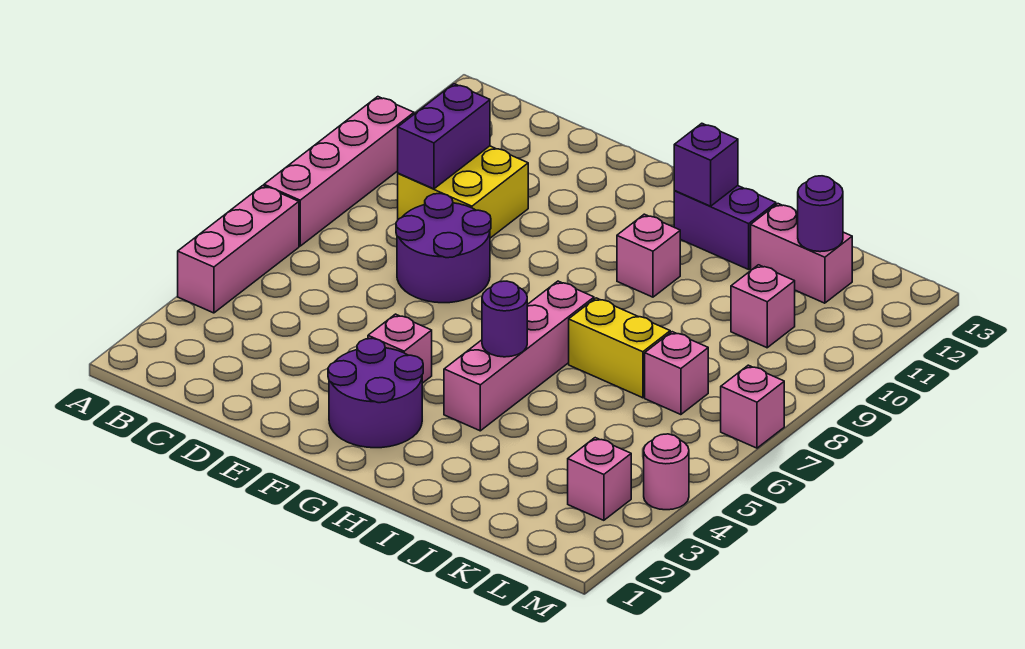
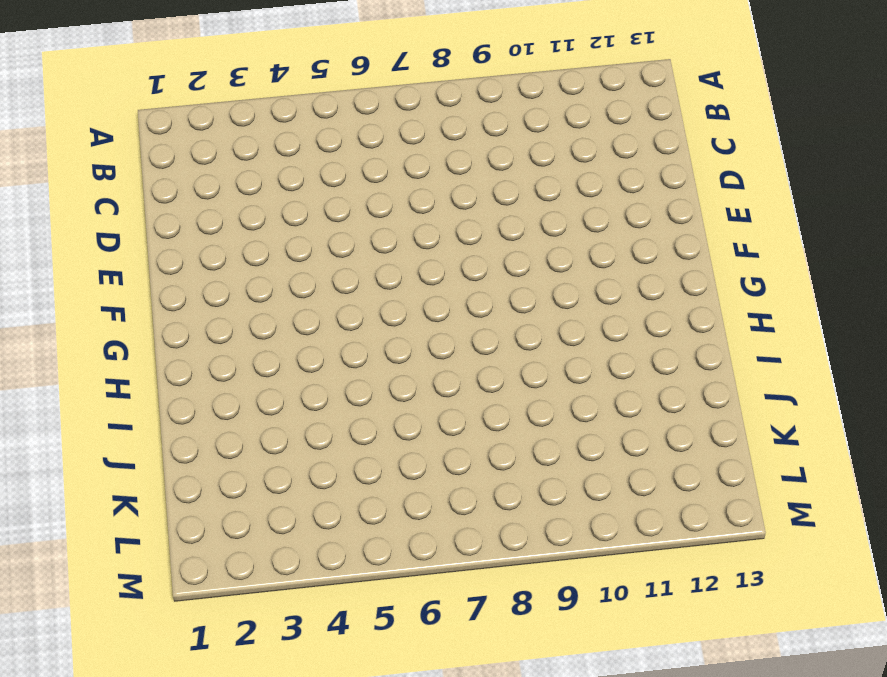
none -> pink 1x3 brick [178,186,299,313]
none -> pink 1x4 brick [264,97,414,246]
none -> yellow 2x2 brick [398,146,528,238]

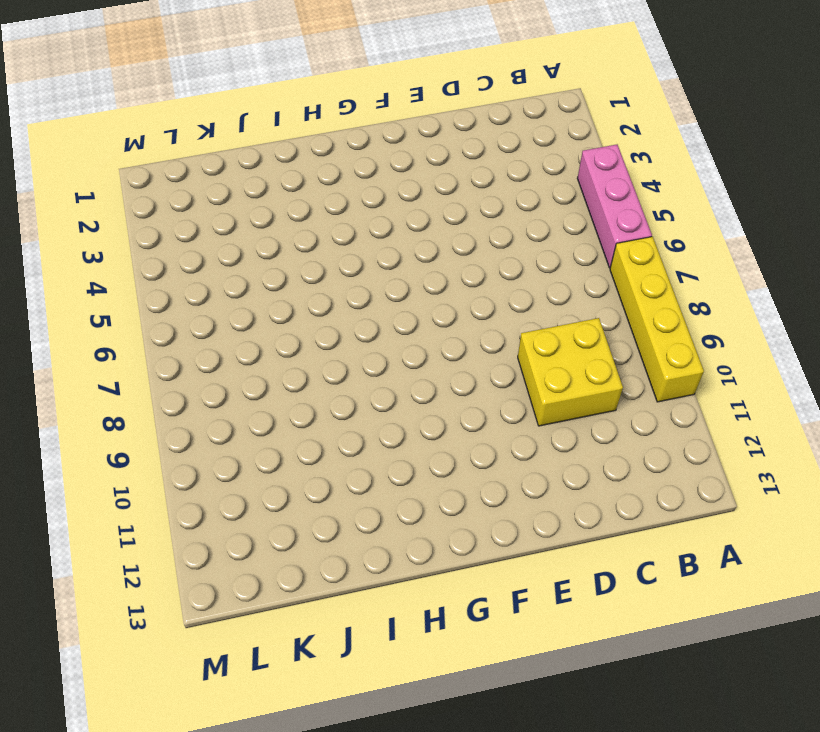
yellow 1x4 brick [610,237,704,402] -> pink 1x4 brick [264,97,414,246]
none -> purple 2x2 round brick [396,194,491,303]
none -> purple 2x2 round brick [328,338,423,448]
none -> pink 1x1 brick [368,314,432,383]

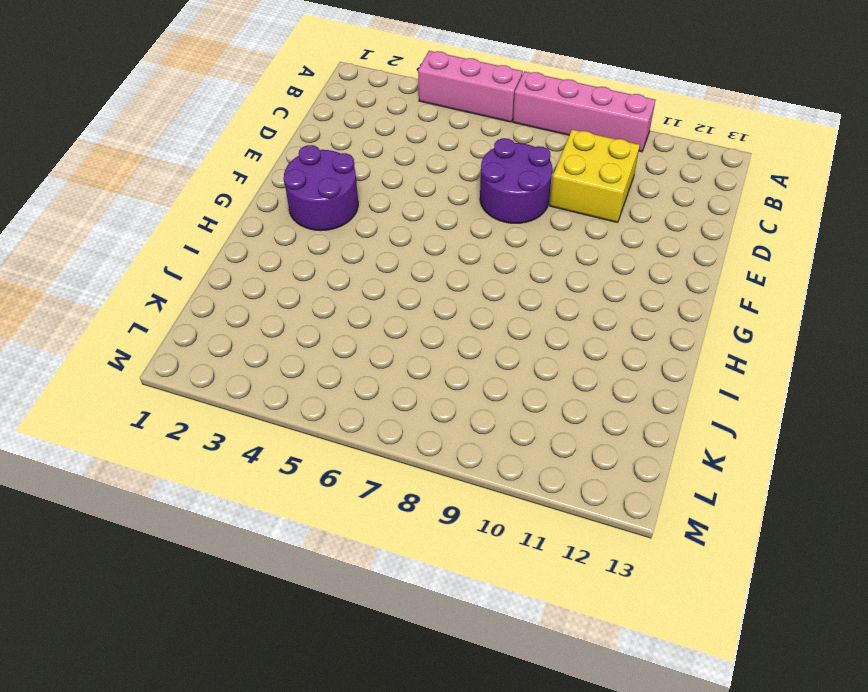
none -> pink 1x1 brick [368,314,432,383]
none -> pink 1x4 brick [444,281,594,431]
none -> pink 1x1 brick [617,214,680,297]

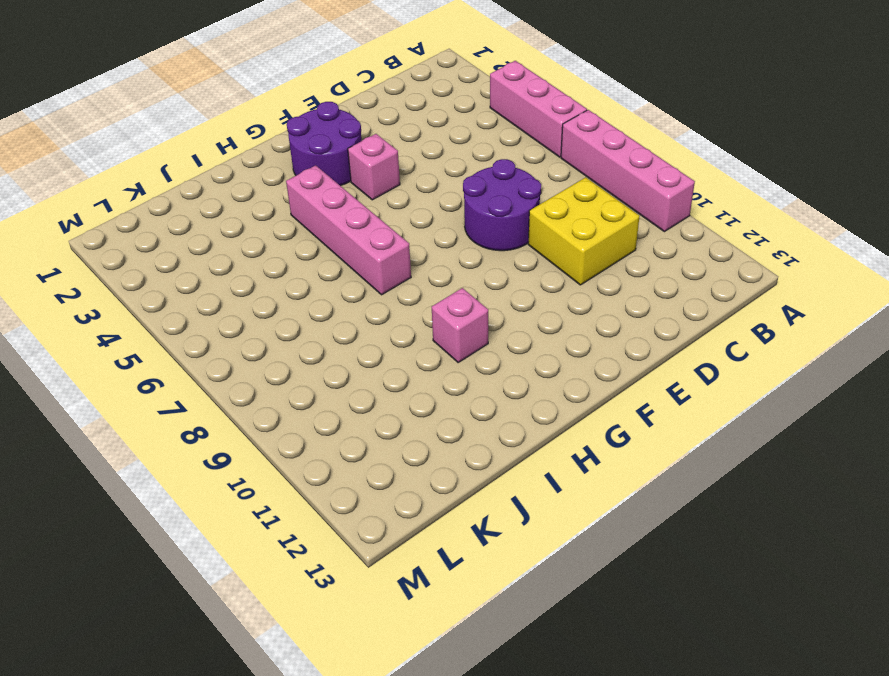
none -> purple 1x2 brick [674,186,776,269]
none -> yellow 1x2 brick [569,298,670,398]
none -> pink 1x2 brick [751,204,852,303]

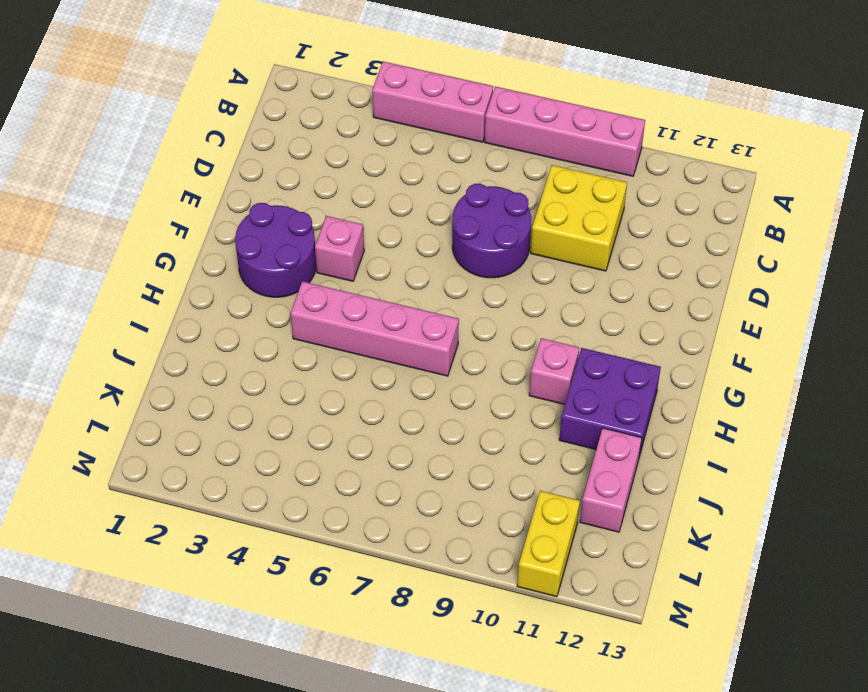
purple 2x2 brick [559,348,661,456] -> purple 1x2 brick [674,186,776,269]
yellow 1x2 brick [517,491,580,597] -> yellow 1x2 brick moved to [569,298,670,398]
none -> pink 1x1 brick [645,332,708,415]
none -> pink 1x1 brick [731,265,795,348]
none -> pink 1x1 brick [568,438,631,520]

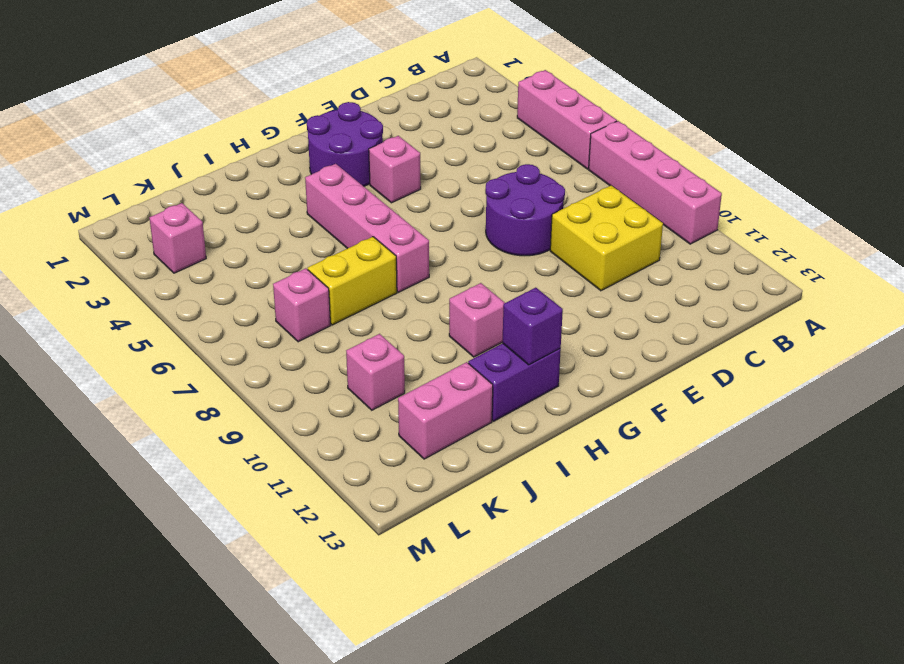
none -> pink 1x1 round brick [644,434,689,510]
none -> pink 1x1 brick [721,365,784,448]
none -> purple 1x2 brick [398,84,490,189]

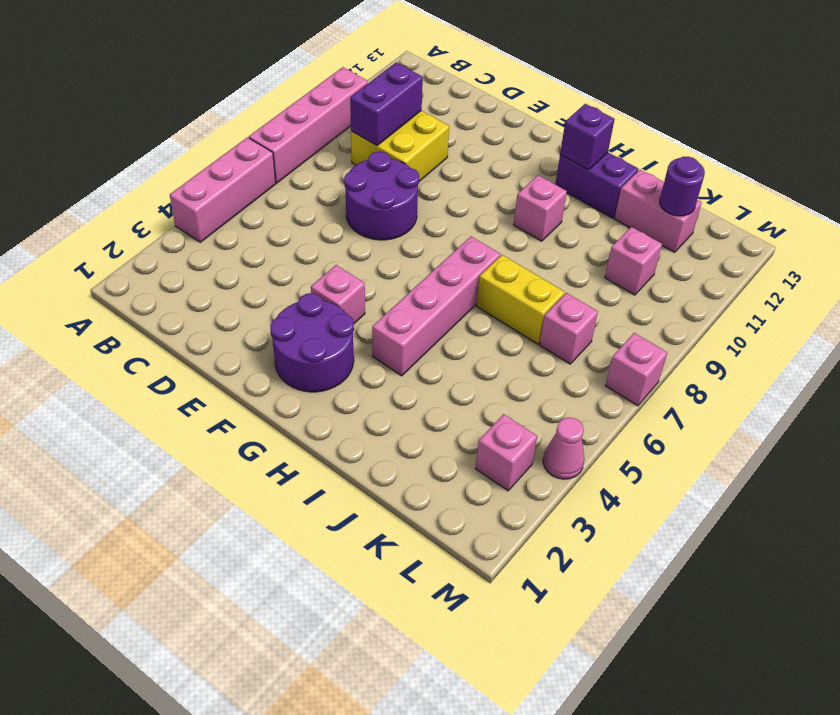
pink 1x1 cone [543,418,584,479] -> pink 1x1 round brick [644,434,689,510]
none -> purple 1x1 round brick [482,281,527,357]

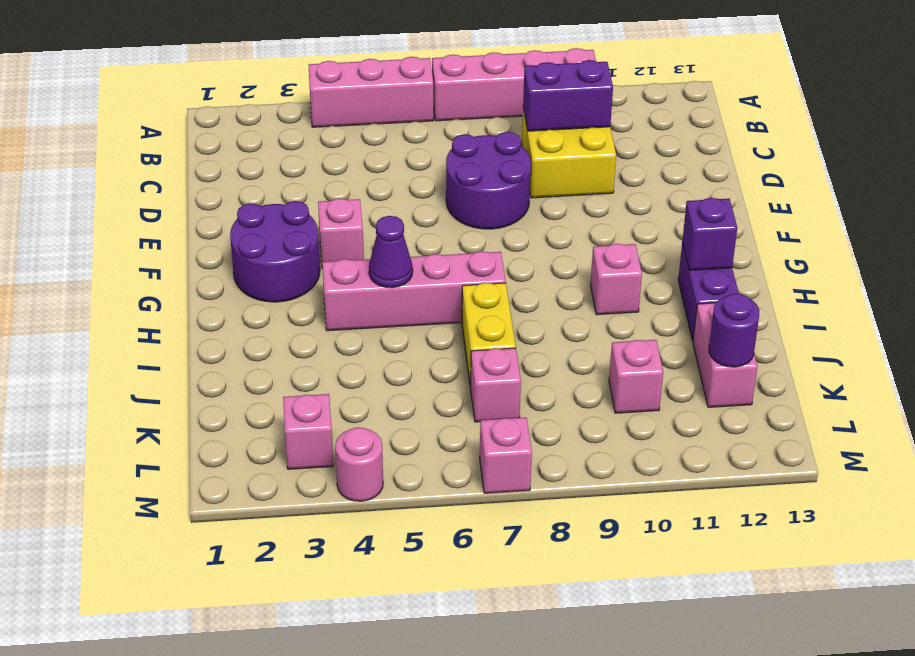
purple 1x1 cone [369,216,413,288] -> purple 1x1 round brick [482,281,527,357]

